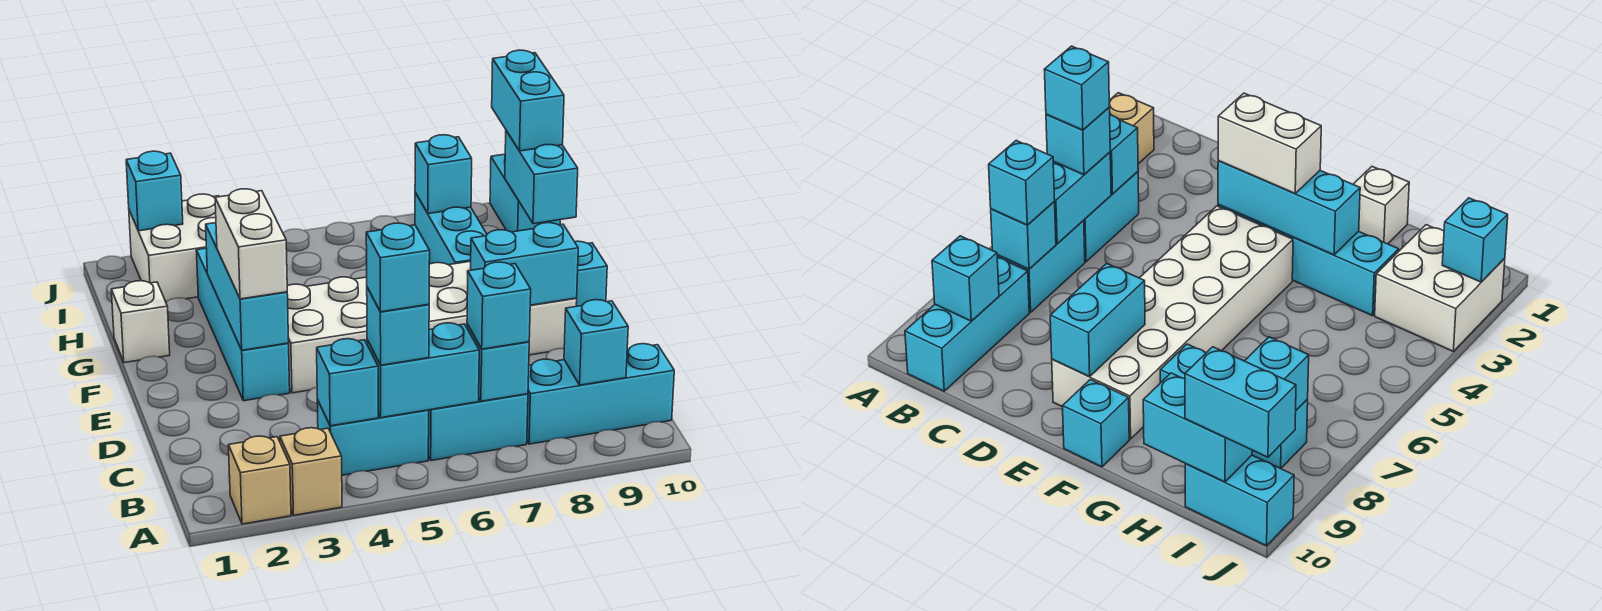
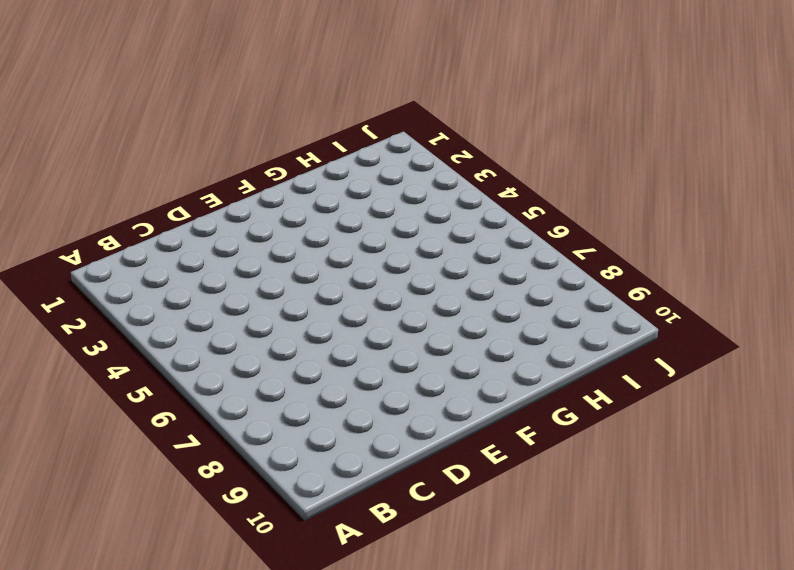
none -> tan 1x1 brick [228,436,291,524]
none -> tan 1x1 brick [280,428,342,515]
none -> cyan 1x2 brick [317,400,429,475]

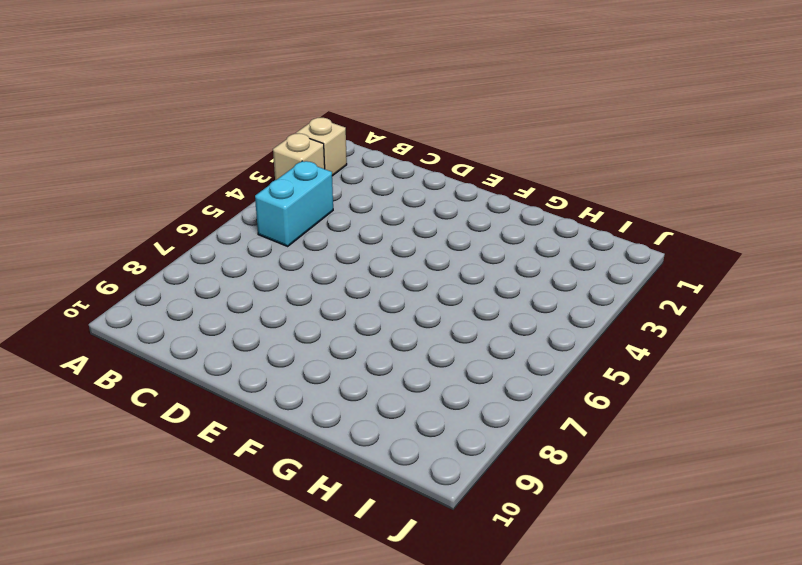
none -> cyan 1x2 brick [428,394,528,461]
none -> cyan 1x3 brick [527,344,674,444]
none -> cyan 1x4 brick [196,248,290,401]

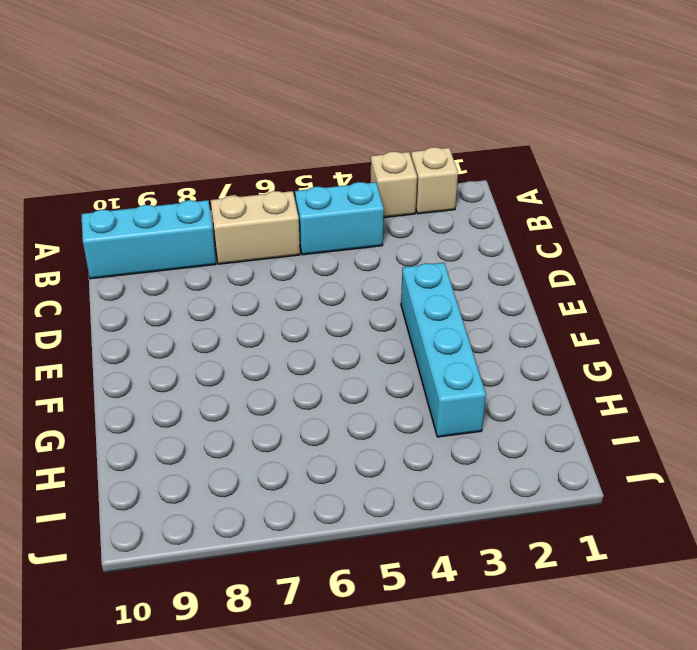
tan 1x2 brick [211,191,300,264] -> cyan 1x2 brick [428,394,528,461]
none -> white 2x6 brick [287,261,577,393]
none -> cyan 1x1 brick [575,241,607,306]
none -> white 1x1 brick [111,281,170,363]

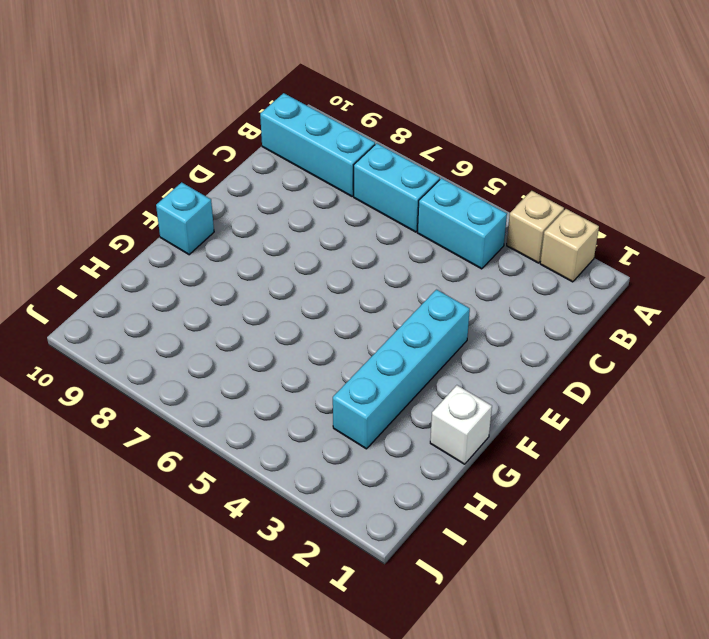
none -> white 2x6 brick [287,261,577,393]
none -> cyan 1x3 brick [415,192,487,265]
none -> white 2x2 brick [129,194,219,302]

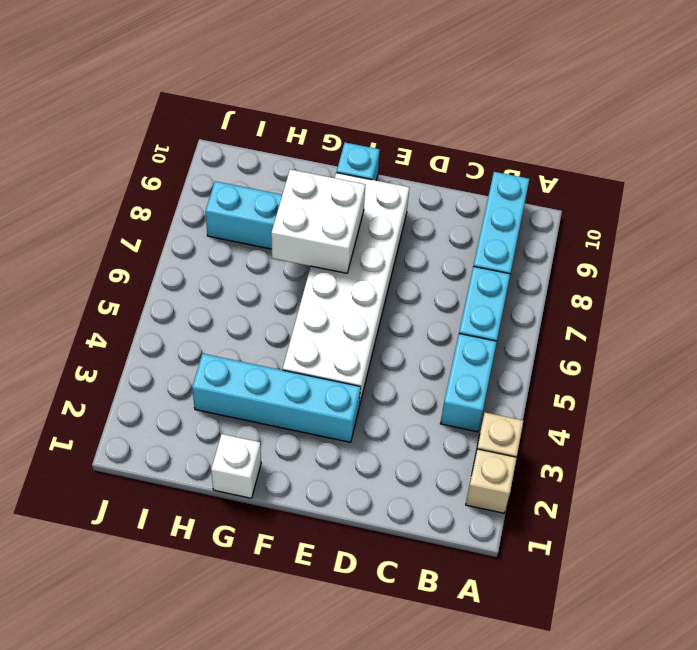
white 2x2 brick [271,169,365,273] -> white 2x2 brick moved to [129,194,219,302]
none -> cyan 1x2 brick [490,154,560,232]
none -> cyan 1x1 brick [317,339,378,426]
none -> cyan 1x2 brick [367,323,479,418]

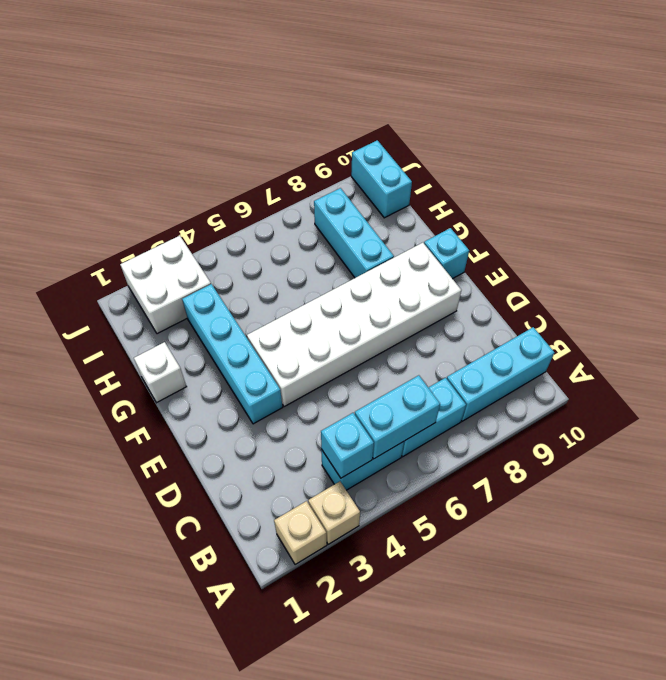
none -> cyan 1x1 brick [467,324,529,401]
none -> cyan 1x1 brick [564,300,628,385]
none -> cyan 1x3 brick [206,223,289,350]

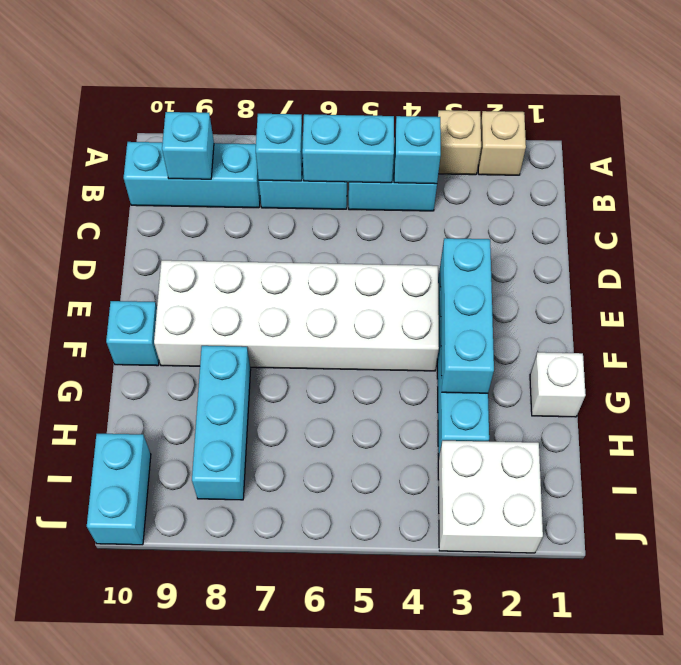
none -> cyan 1x2 brick [471,223,578,305]
none -> cyan 1x2 brick [505,131,578,224]
none -> cyan 1x1 brick [415,135,472,214]

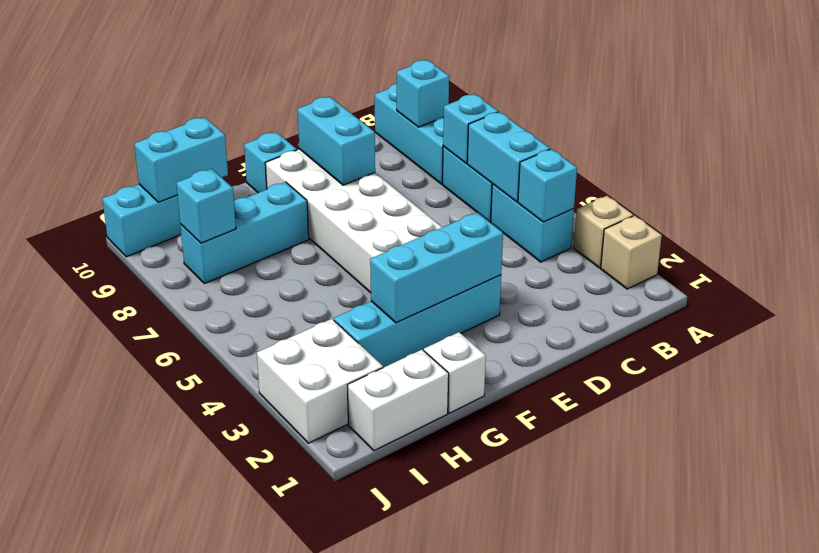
white 1x2 brick [347,350,449,451] -> white 1x2 brick moved to [215,189,287,299]
none -> cyan 1x1 brick [126,151,183,231]
none -> cyan 1x1 brick [367,287,429,365]
none -> cyan 1x1 brick [467,262,531,349]

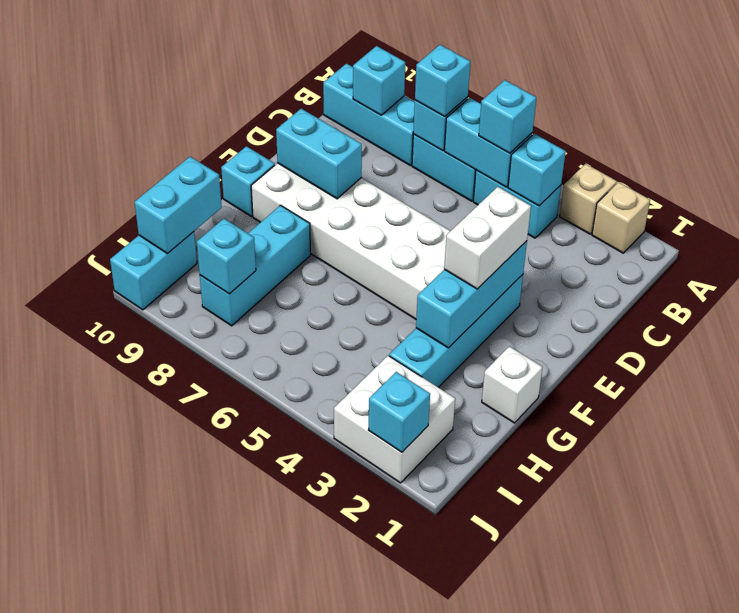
none -> cyan 1x2 brick [492,50,564,151]
none -> cyan 1x1 brick [366,223,430,312]

